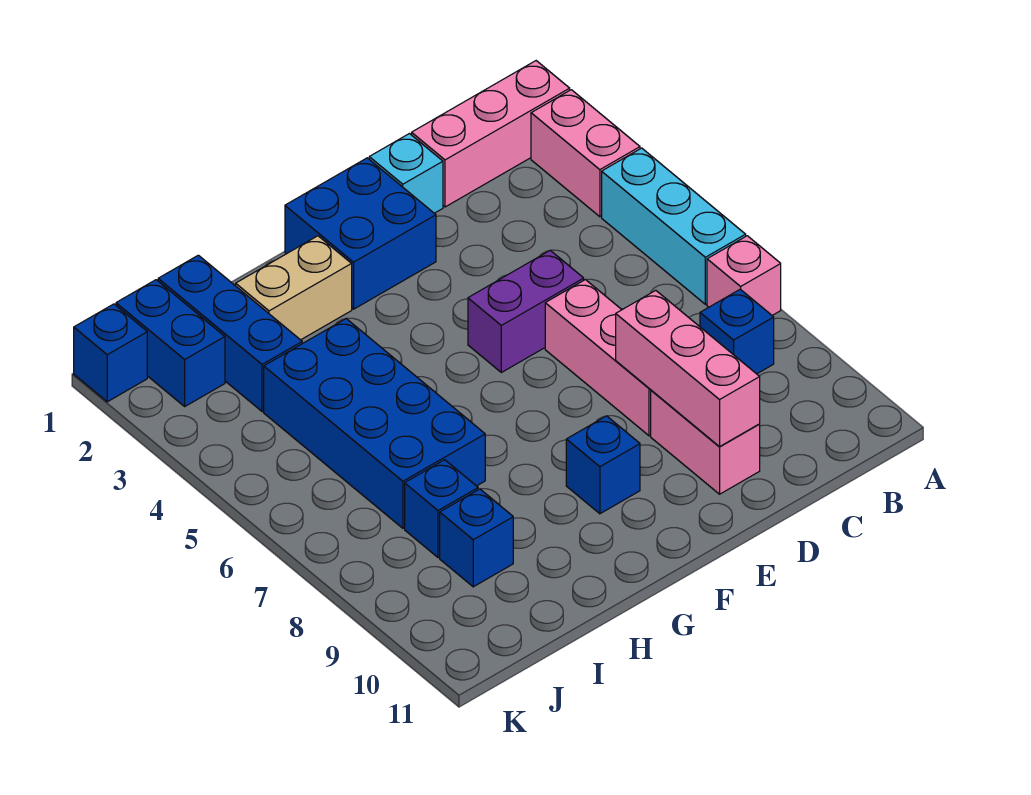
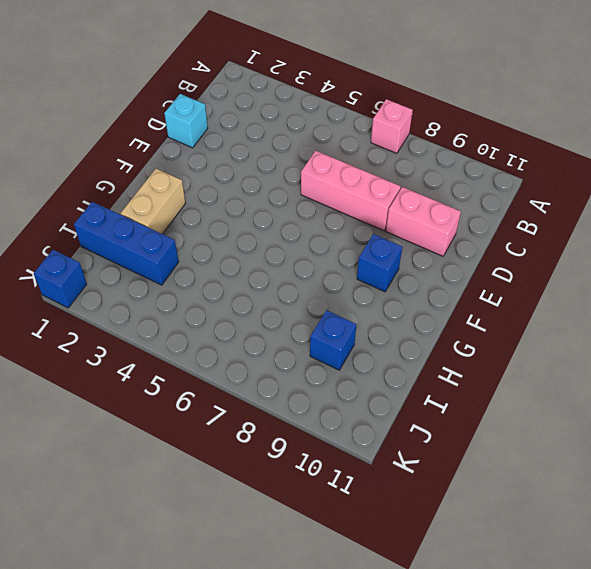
none -> pink 1x3 brick [412,61,570,207]
none -> pink 1x2 brick [531,90,640,217]
none -> cyan 1x3 brick [602,148,746,304]

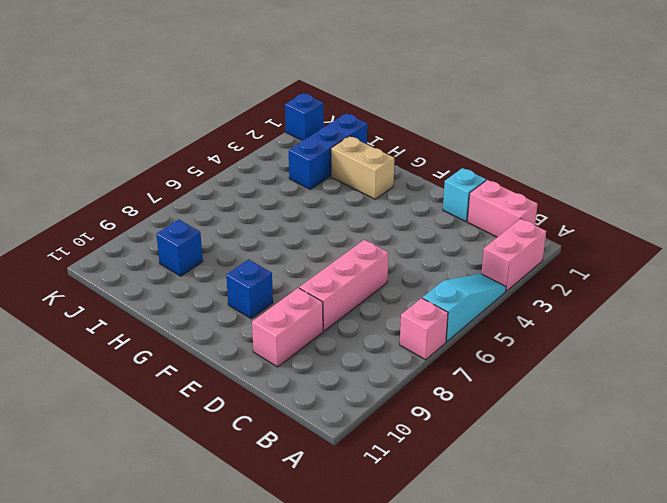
cyan 1x3 slope [423,274,506,342] -> cyan 1x3 brick [602,148,746,304]
pink 1x2 brick [467,180,537,237] -> pink 1x3 brick [412,61,570,207]
none -> blue 1x1 brick [700,289,774,374]
none -> purple 1x2 brick [468,250,584,372]
none -> blue 2x2 brick [285,158,436,309]

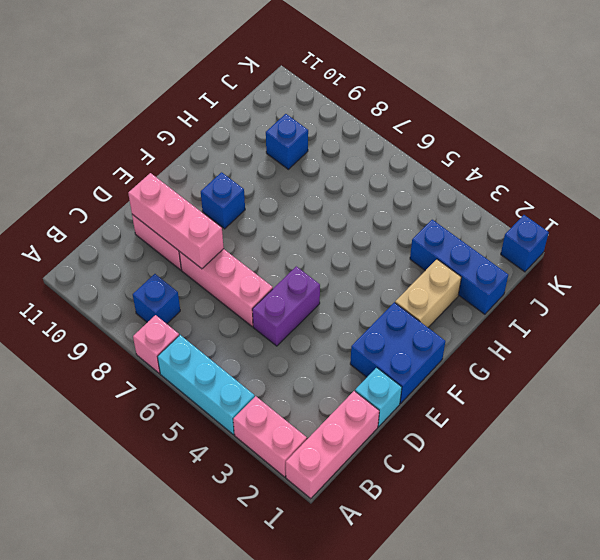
none -> blue 2x4 brick [264,319,485,528]
none -> blue 1x1 brick [405,460,478,558]
none -> blue 1x2 brick [116,280,225,406]

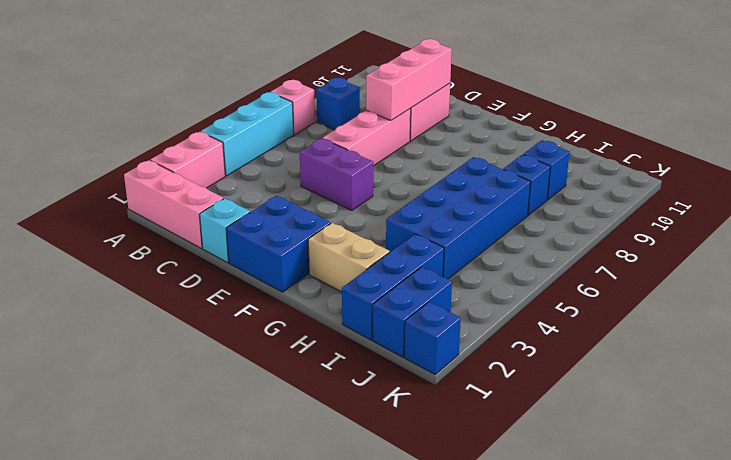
none -> blue 1x1 brick [566,416,640,514]

